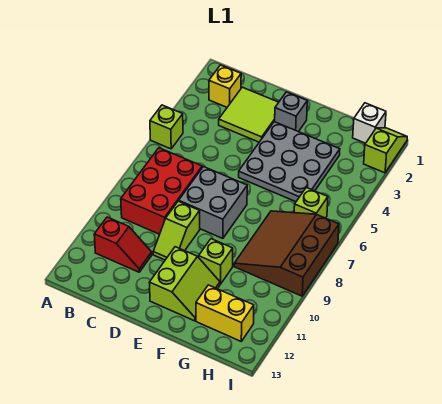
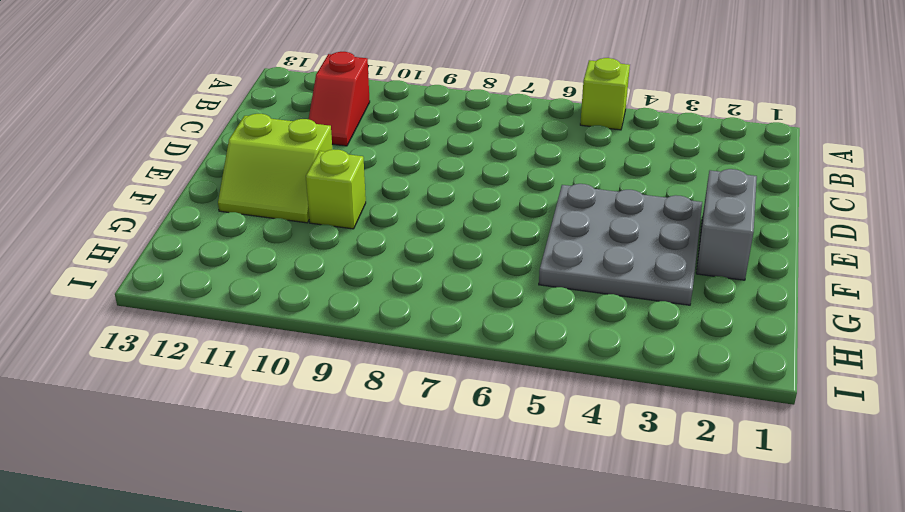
grey 1x2 brick [696,169,757,280] -> grey 1x1 brick [275,92,307,132]
none -> yellow 1x1 brick [209,65,241,107]
none -> red 2x3 brick [121,148,202,234]
none -> lime 2x2 tile [219,87,279,142]

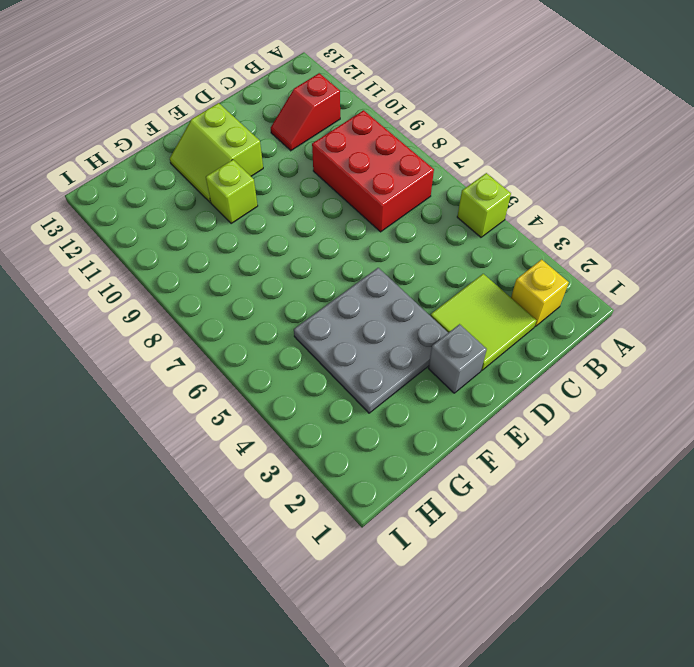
none -> grey 2x2 brick [179,167,247,239]
none -> lime 1x2 slope [153,201,200,260]
none -> brown 3x3 slope [234,211,339,296]

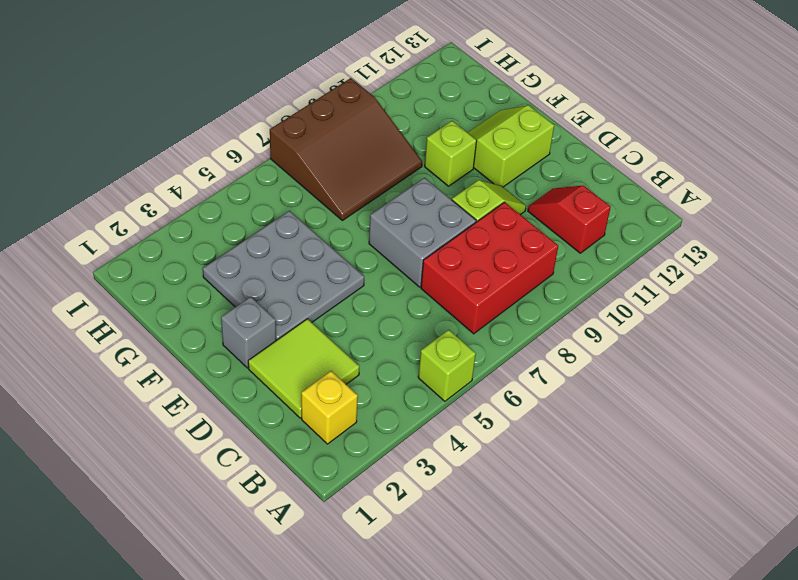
none -> yellow 1x2 brick [196,285,254,341]
none -> white 1x1 brick [353,103,386,143]
none -> lime 1x1 brick [294,188,328,218]

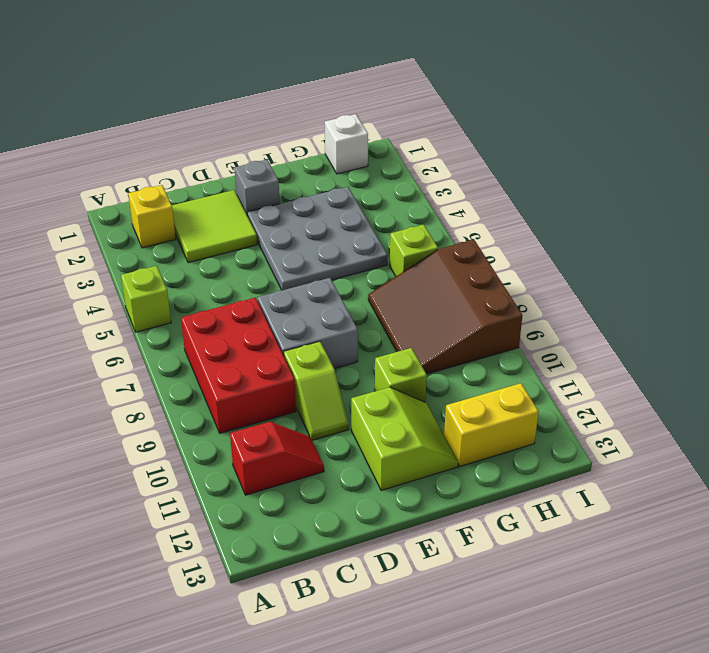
none -> lime 1x2 slope [364,128,407,173]

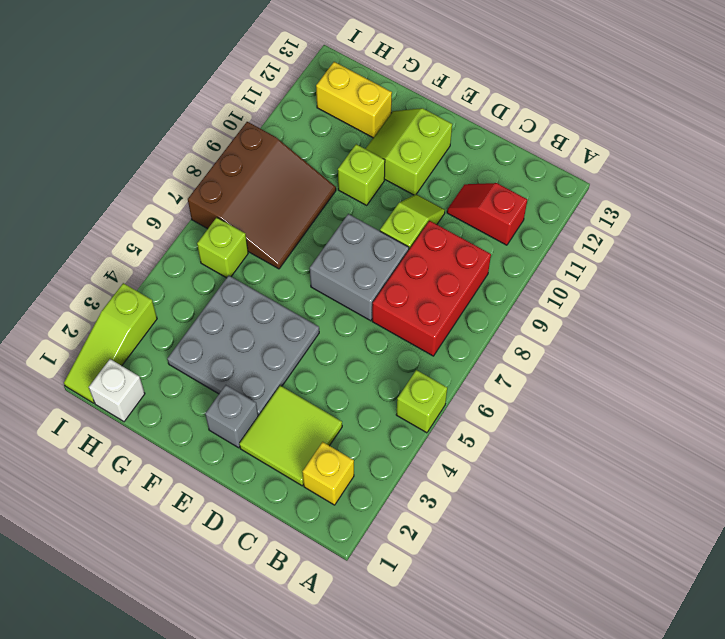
lime 1x3 slope [64,283,157,403] -> lime 1x2 slope [364,128,407,173]

